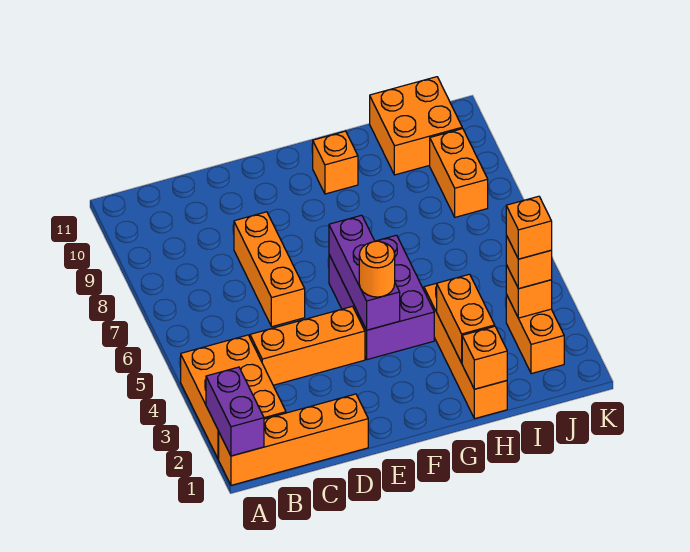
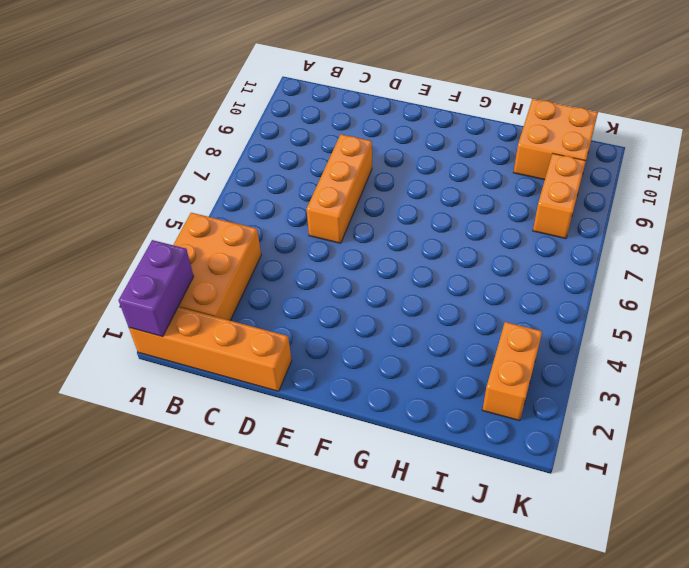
none -> orange 1x3 brick [250,306,365,385]
none -> purple 2x3 brick [329,235,434,360]
none -> orange 1x1 brick [313,131,358,194]

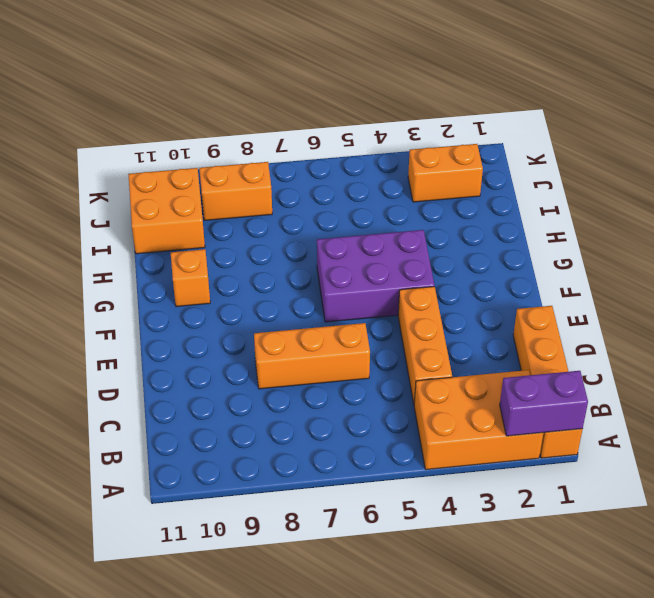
none -> orange 1x4 brick [424,283,507,419]
none -> purple 1x3 brick [329,215,400,330]
none -> orange 1x1 brick [462,326,507,389]

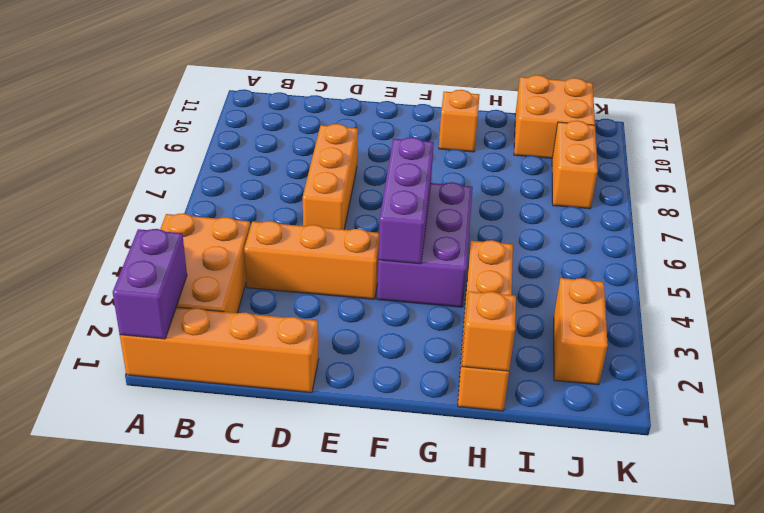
none -> orange 1x2 brick [437,274,495,363]
none -> orange 1x1 brick [506,265,552,318]
none -> orange 1x1 round brick [359,241,395,297]

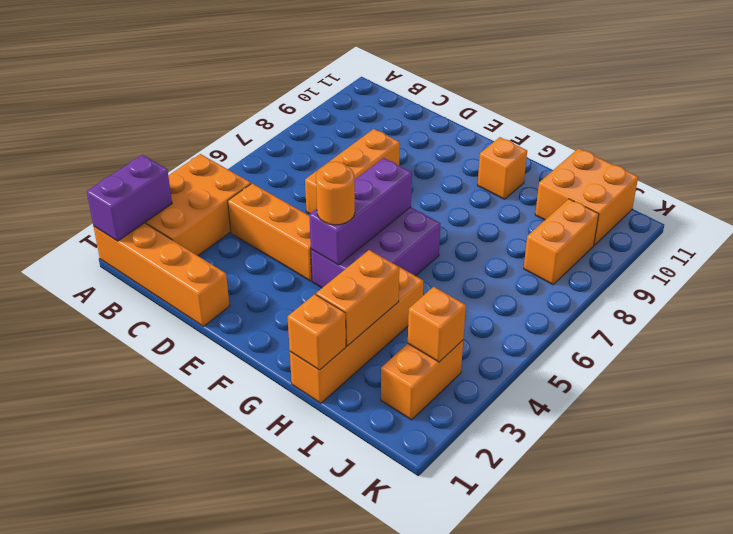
none -> orange 1x1 brick [506,236,552,289]
none -> orange 1x1 brick [506,196,552,259]

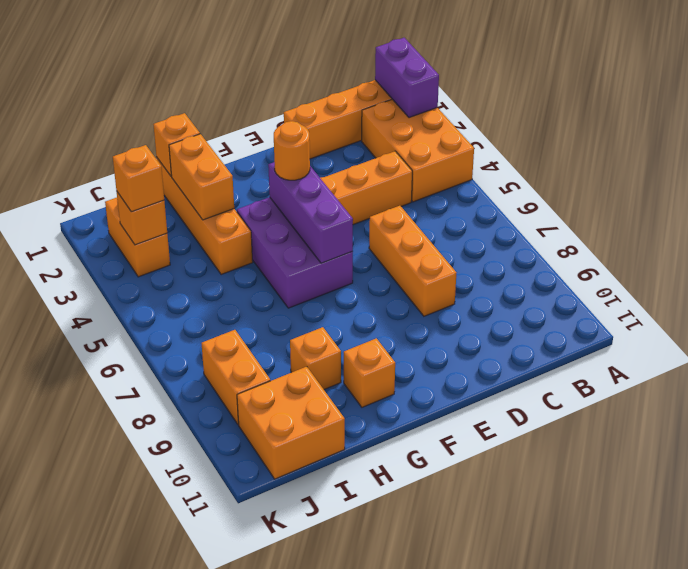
orange 1x1 brick [290,327,341,389] -> orange 1x1 brick moved to [506,196,552,259]

